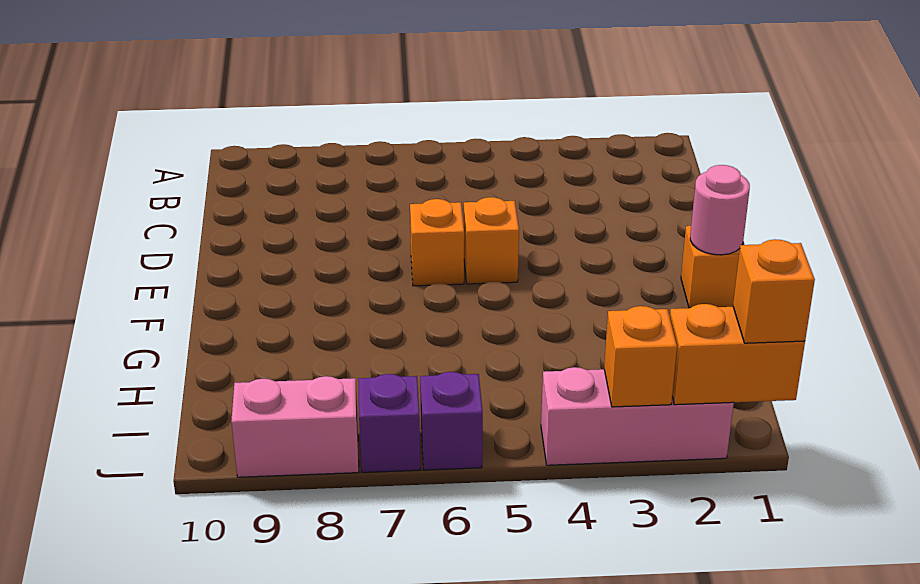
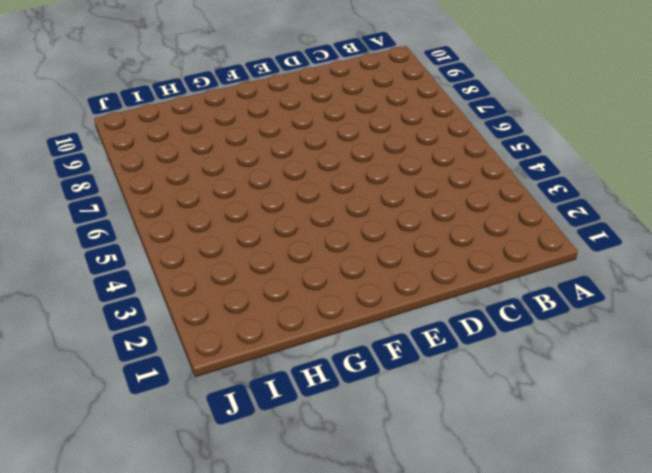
none -> orange 1x1 brick [464,197,519,284]
none -> orange 1x1 brick [410,199,464,286]

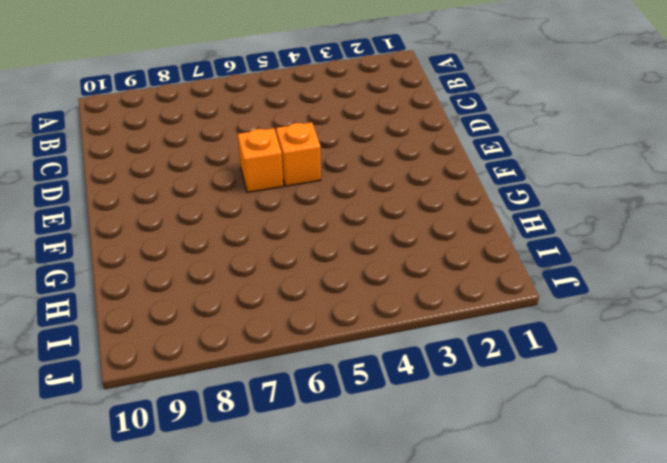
none -> orange 1x1 brick [681,226,744,308]
none -> pink 1x3 brick [541,367,734,465]

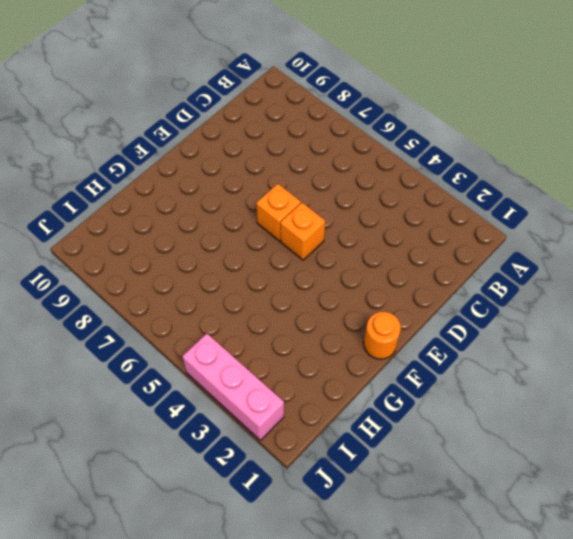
orange 1x1 round brick [364,312,401,359] -> orange 1x1 brick [681,226,744,308]
none -> purple 1x1 brick [420,372,483,470]
none -> purple 1x1 brick [358,374,420,472]

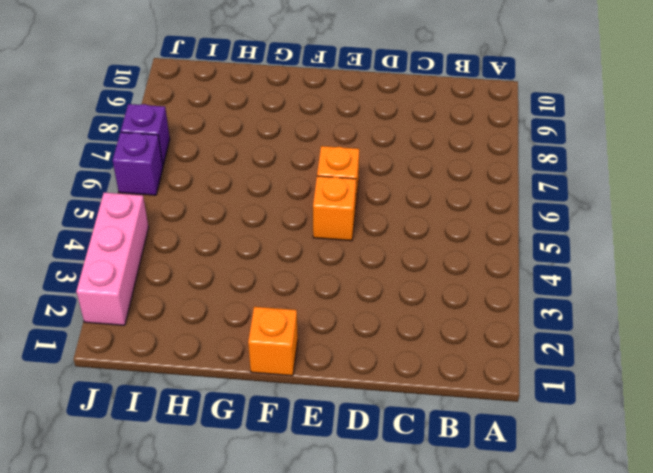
none -> pink 1x2 brick [231,376,359,477]
none -> pink 1x1 round brick [690,165,750,255]

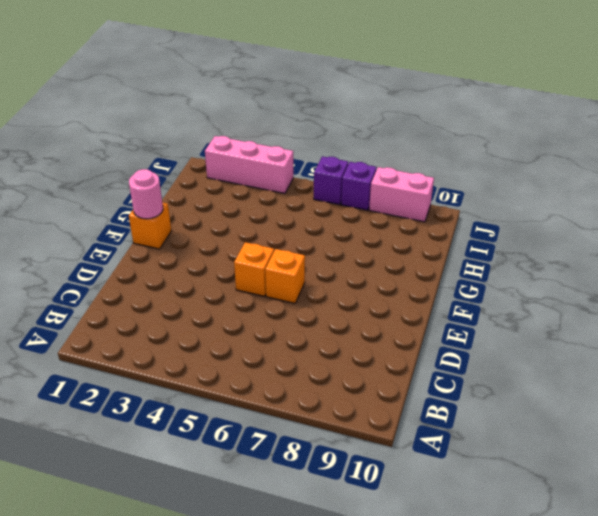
none -> orange 1x2 brick [670,304,805,405]
none -> orange 1x1 brick [604,306,677,407]

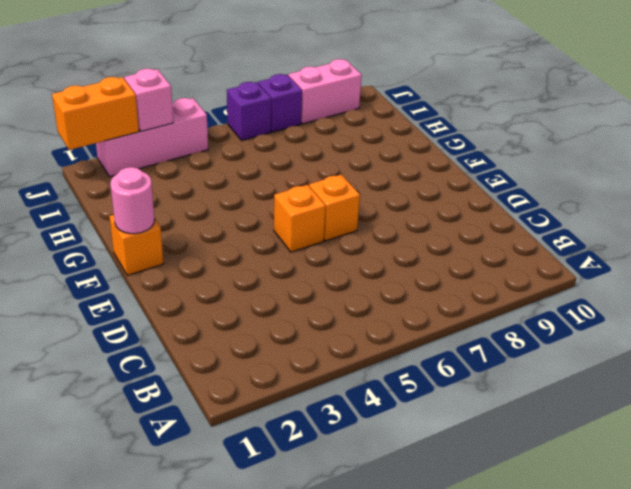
pink 1x1 brick [125,69,173,131] -> orange 1x1 brick [604,306,677,407]
none -> orange 1x1 brick [733,239,815,343]

